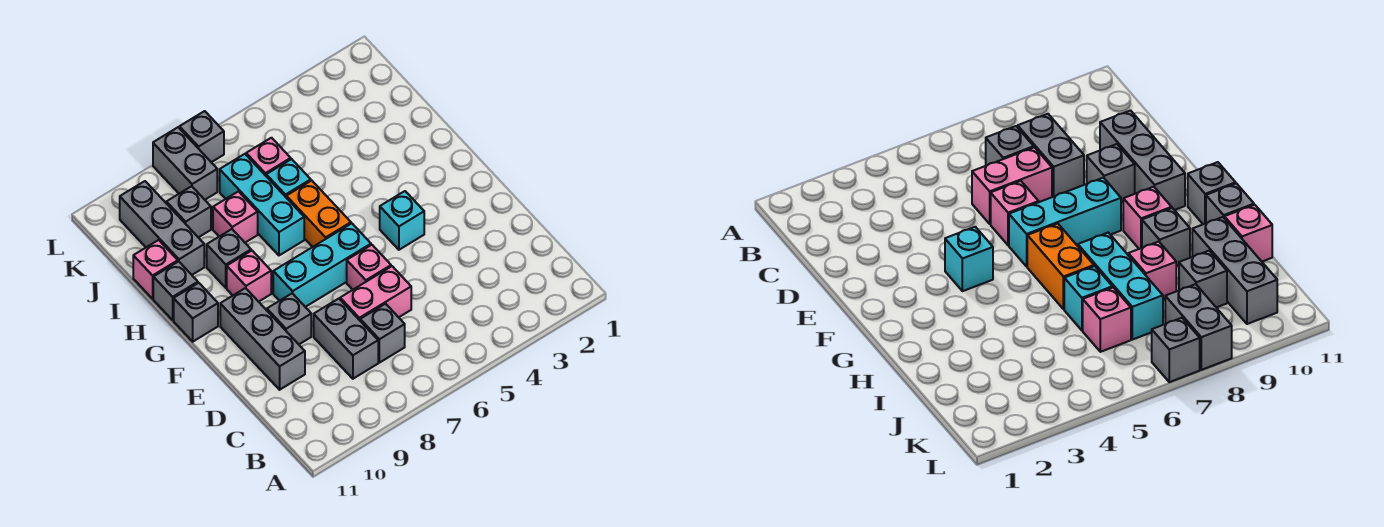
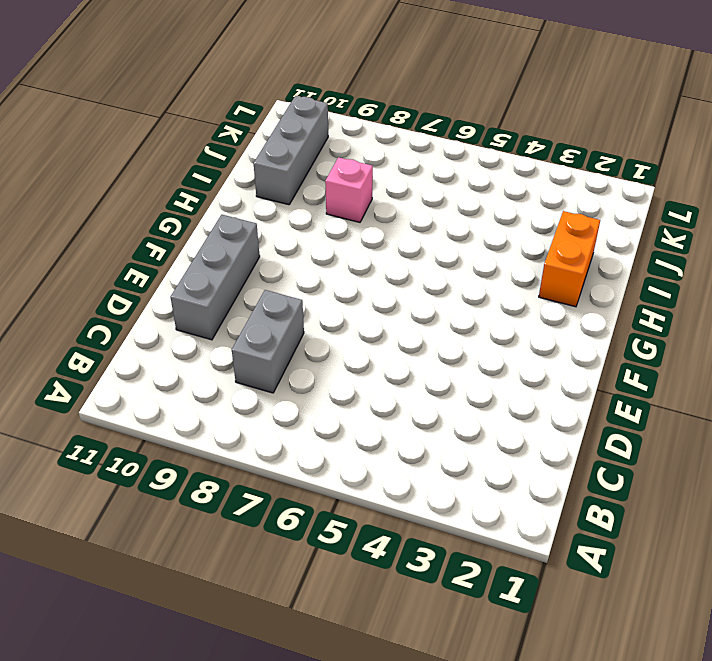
orange 1x2 brick [539,211,600,307] -> orange 1x2 brick moved to [286,180,351,247]
none -> grey 1x1 brick [360,304,405,363]
none -> pink 1x2 brick [340,266,411,320]
none -> pink 1x1 brick [347,245,391,290]

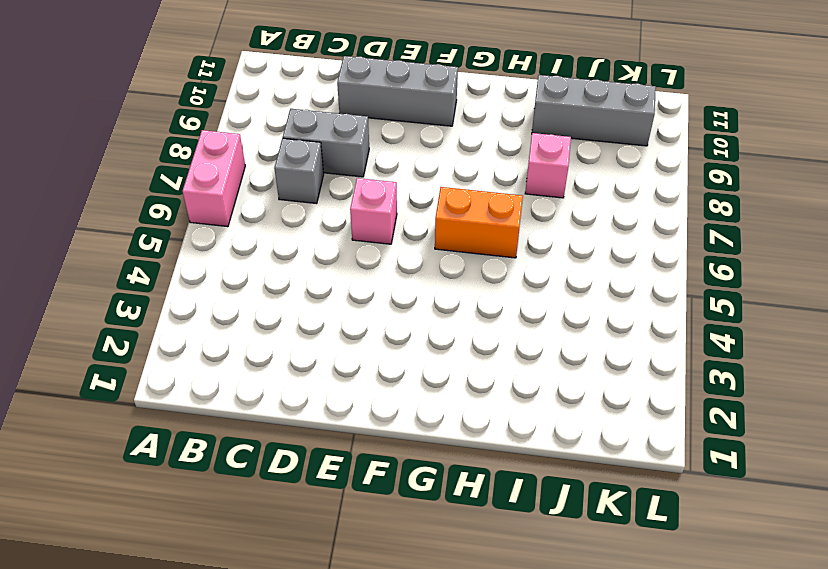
pink 1x2 brick [182,130,245,227] -> pink 1x2 brick moved to [340,266,411,320]
none -> grey 1x1 brick [267,293,311,344]
none -> cyan 1x1 brick [380,191,424,250]
none -> cyan 1x3 brick [273,223,371,307]

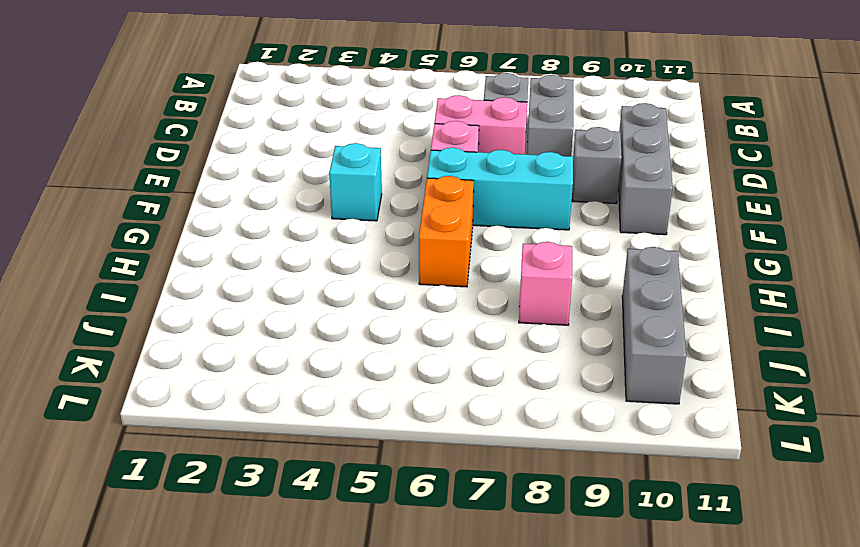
none -> pink 1x1 brick [227,251,271,302]
none -> grey 1x1 brick [174,283,218,342]
none -> cyan 1x3 brick [220,154,304,255]

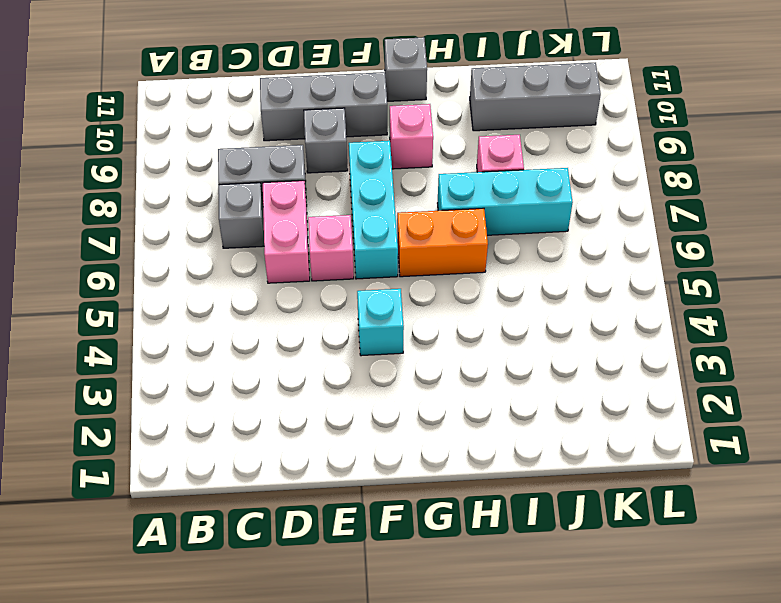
none -> grey 1x1 brick [207,229,251,288]
none -> grey 1x1 brick [153,261,198,320]
none -> cyan 1x1 brick [266,159,311,197]

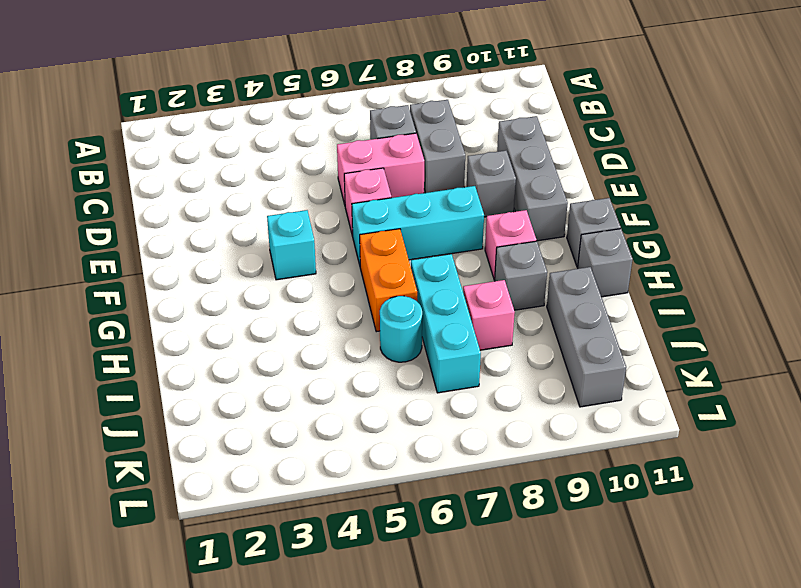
cyan 1x1 round brick [380,296,422,362] -> cyan 1x1 brick [266,159,311,197]
none -> pink 1x1 brick [133,240,178,299]
none -> pink 1x1 brick [246,138,291,176]
none -> grey 1x1 brick [166,186,211,237]

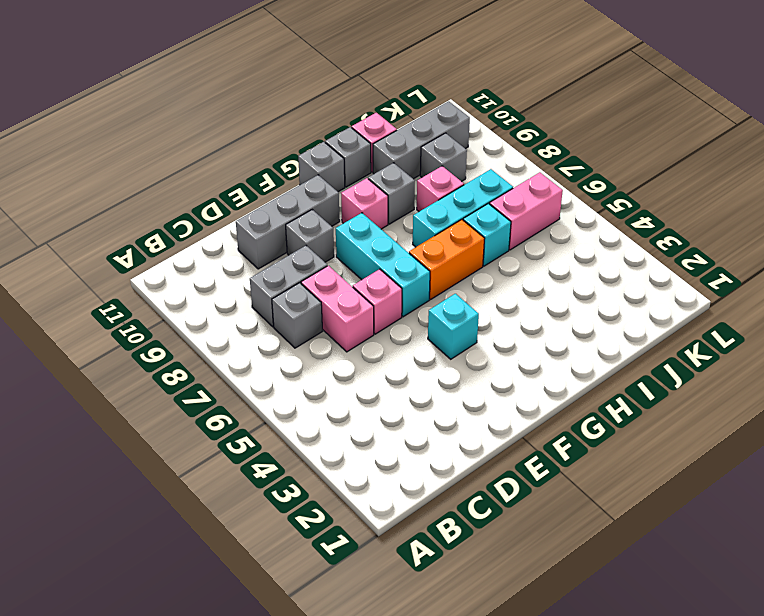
pink 1x2 brick [490,172,563,250] -> pink 1x1 brick [246,138,291,176]
none -> grey 1x2 brick [153,127,217,200]
none -> grey 1x1 brick [179,111,224,162]

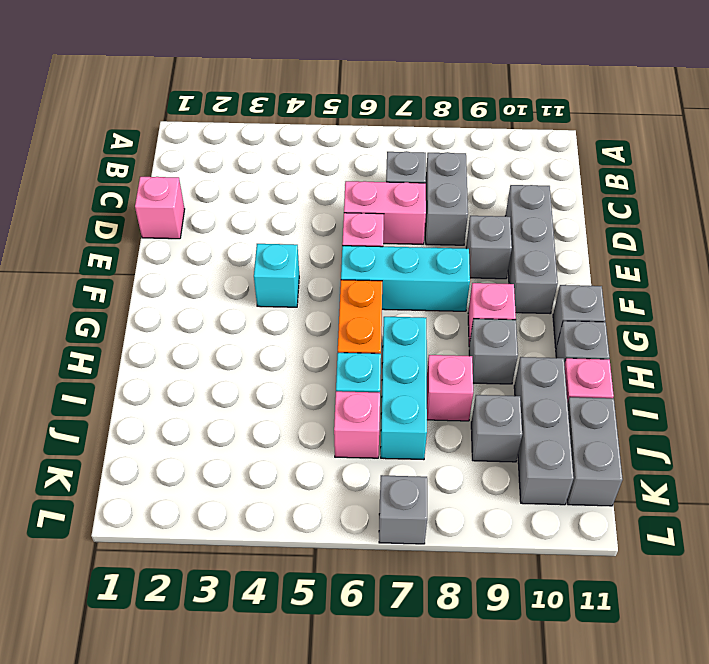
pink 1x1 brick [135,177,185,239] -> none
grey 1x2 brick [567,397,623,506] -> grey 1x2 brick moved to [153,127,217,200]

